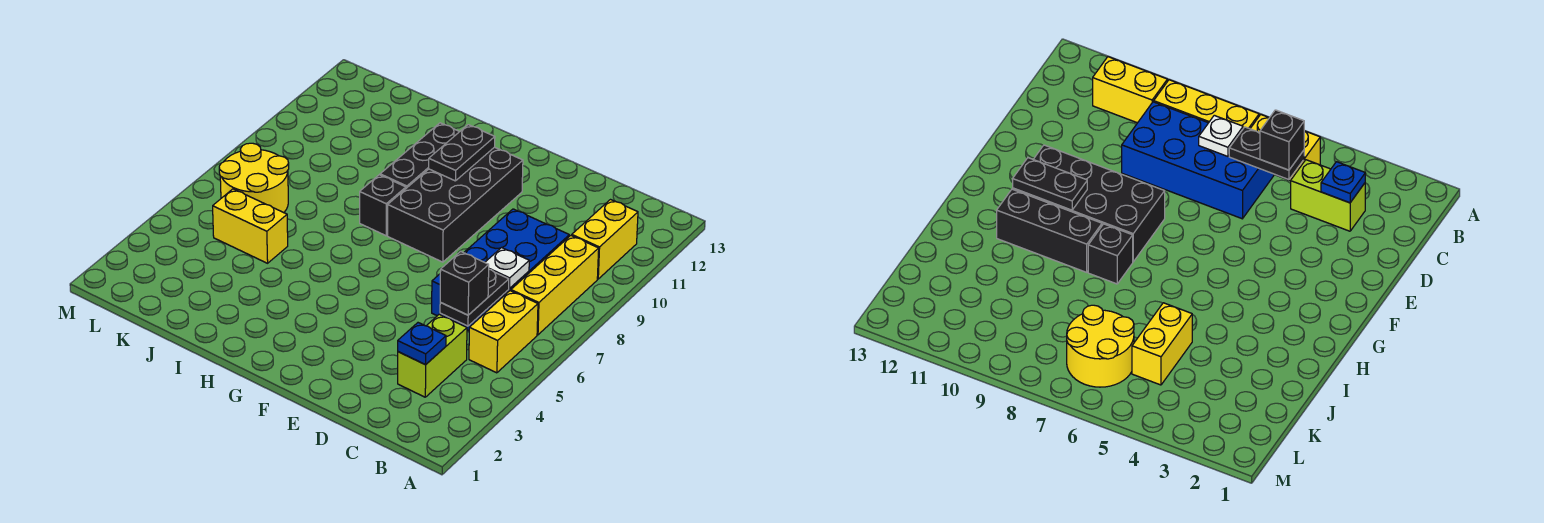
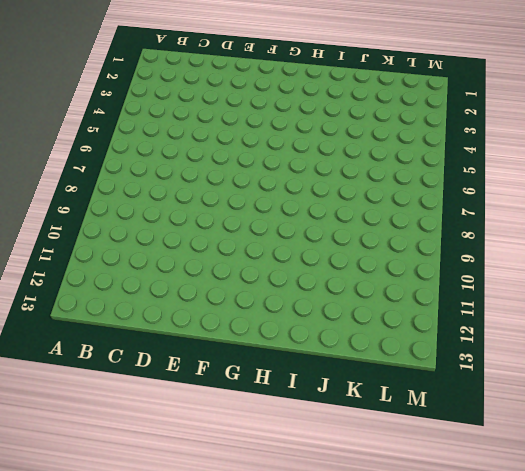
none -> yellow 1x2 brick [469,291,538,373]
none -> yellow 1x3 brick [511,235,599,335]
none -> yellow 1x2 brick [572,200,638,279]

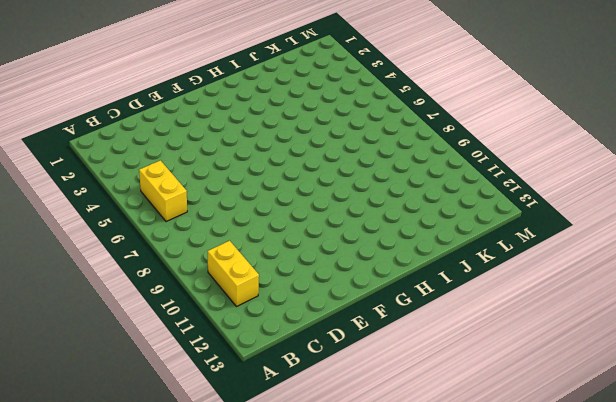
none -> yellow 1x3 brick [511,235,599,335]
none -> lime 1x2 brick [398,314,467,397]
none -> blue 2x4 brick [432,209,569,331]

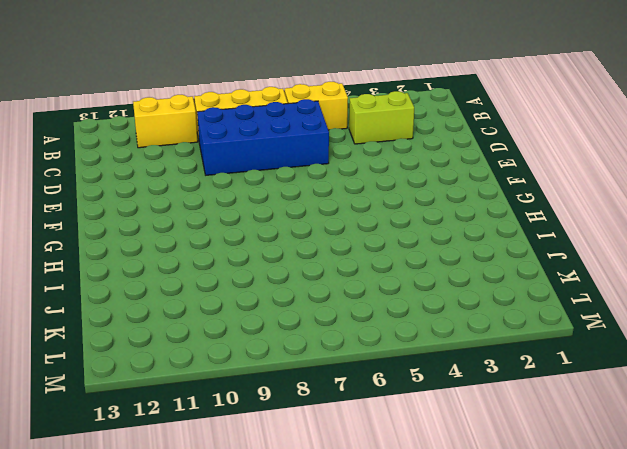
none -> black 2x4 brick [388,147,523,262]
none -> black 1x1 brick [360,175,406,236]
none -> black 1x3 brick [380,123,459,188]

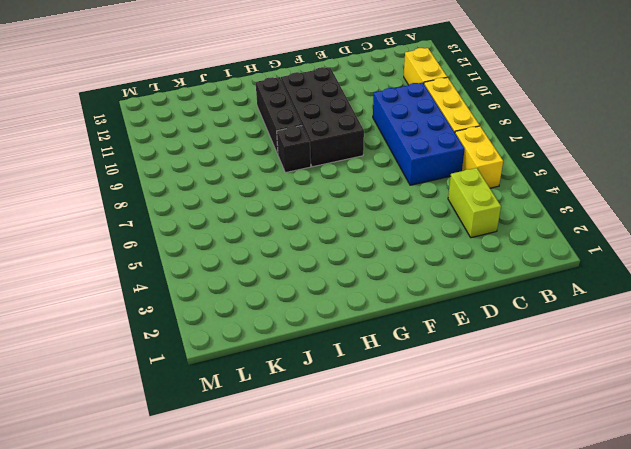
none -> yellow 1x2 brick [213,189,288,263]
none -> yellow 2x2 round brick [219,143,289,213]
none -> blue 1x1 plate [398,323,446,365]

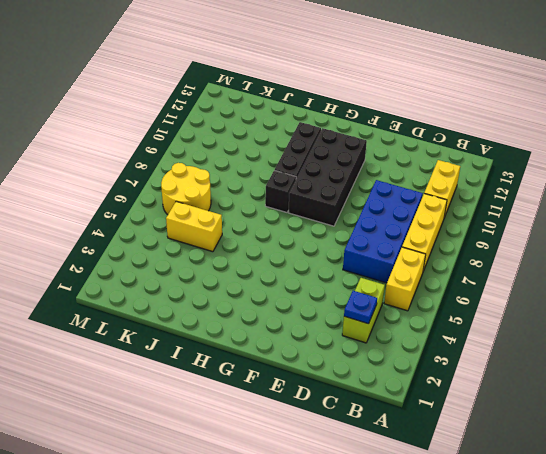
none -> black 1x2 plate [440,269,509,326]
none -> white 1x1 plate [485,248,529,288]
none -> black 1x2 plate [429,125,495,181]

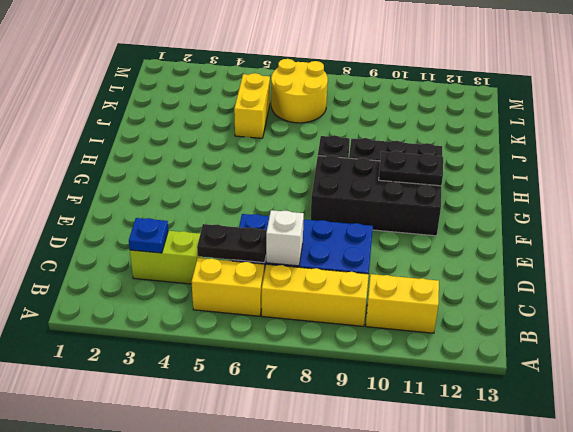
white 1x1 brick [266,210,304,266] -> white 1x1 plate [485,248,529,288]
none -> black 1x1 brick [440,251,489,315]

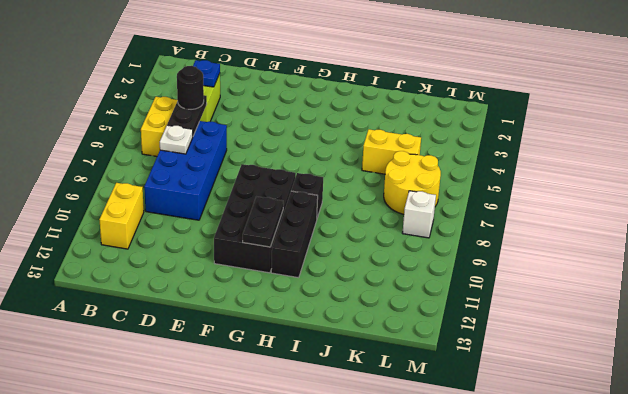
black 1x1 round brick [177,66,204,109] -> black 1x1 brick [440,251,489,315]
white 1x1 brick [403,191,436,238] -> none
none -> yellow 1x3 brick [511,235,599,335]

